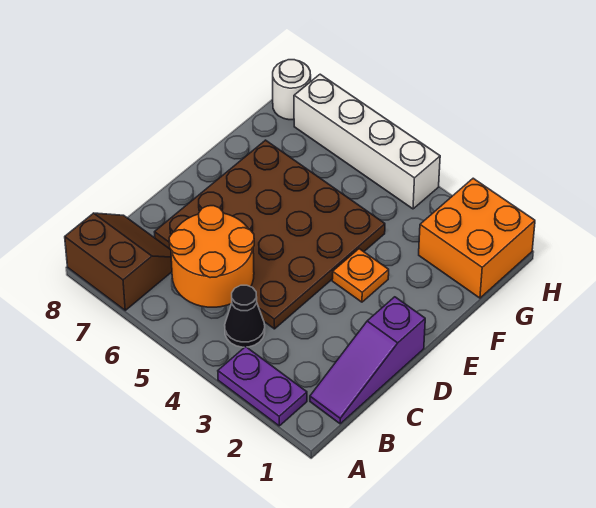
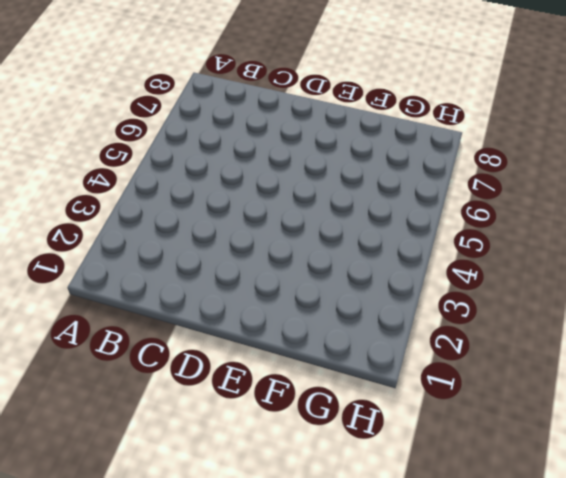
none -> purple 1x2 plate [218,347,307,426]
none -> brown 2x2 slope [65,213,172,310]

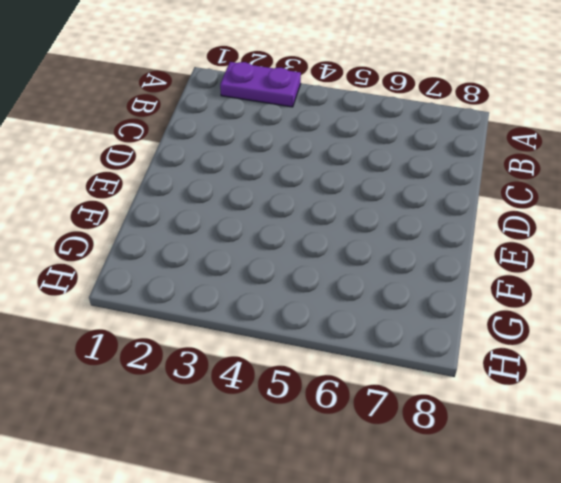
none -> brown 2x2 slope [65,213,172,310]
none -> purple 1x3 slope [310,297,425,424]

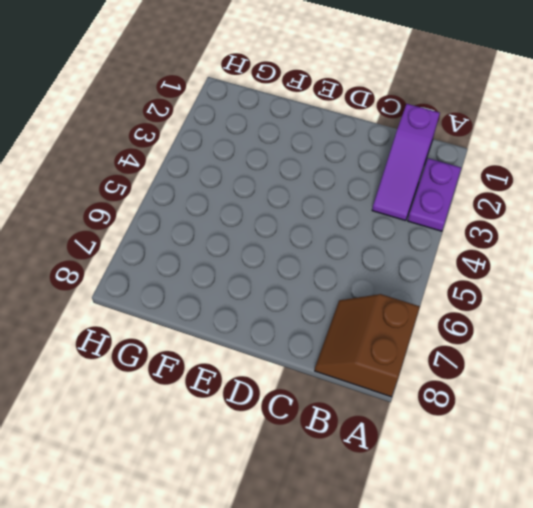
purple 1x3 slope [372,104,440,221] -> purple 1x3 slope turned to [310,297,425,424]
none -> black 1x1 cone [225,285,265,347]
none -> brown 4x4 plate [155,140,385,329]

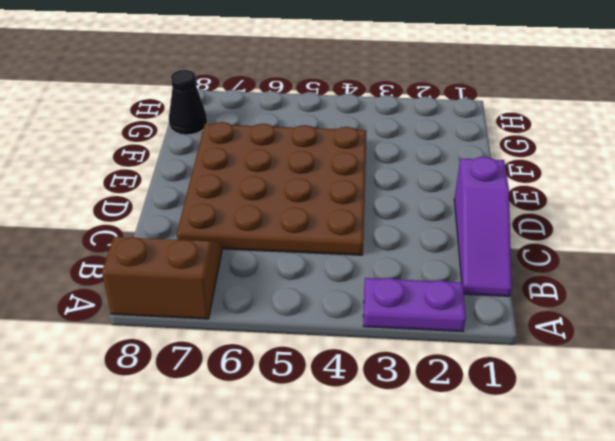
black 1x1 cone [169,70,207,135] -> black 1x1 cone moved to [225,285,265,347]
none -> orange 1x1 plate [332,249,389,302]
none -> orange 2x2 brick [419,178,535,298]

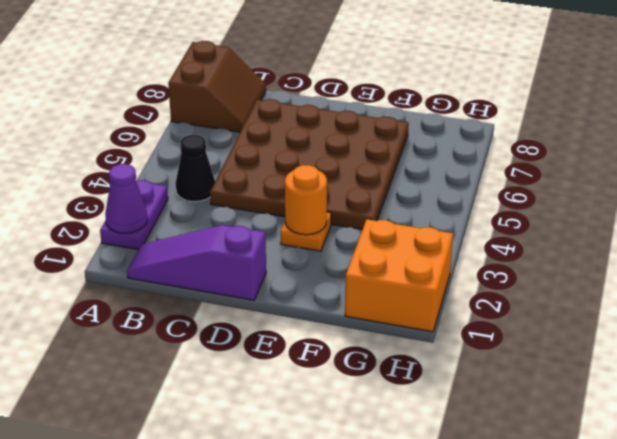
purple 1x1 cone [105,164,147,233] -> none
orange 1x1 round brick [285,165,327,235] -> none
none -> white 1x4 brick [294,74,440,209]
none -> white 1x1 round brick [273,60,311,120]

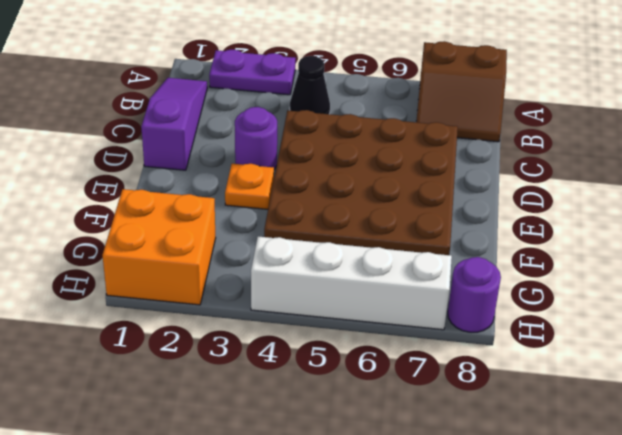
purple 1x1 round brick [235,107,277,170] -> none
purple 1x1 round brick [448,257,501,332] -> white 1x1 round brick [273,60,311,120]
none -> orange 2x2 round brick [169,206,254,307]

